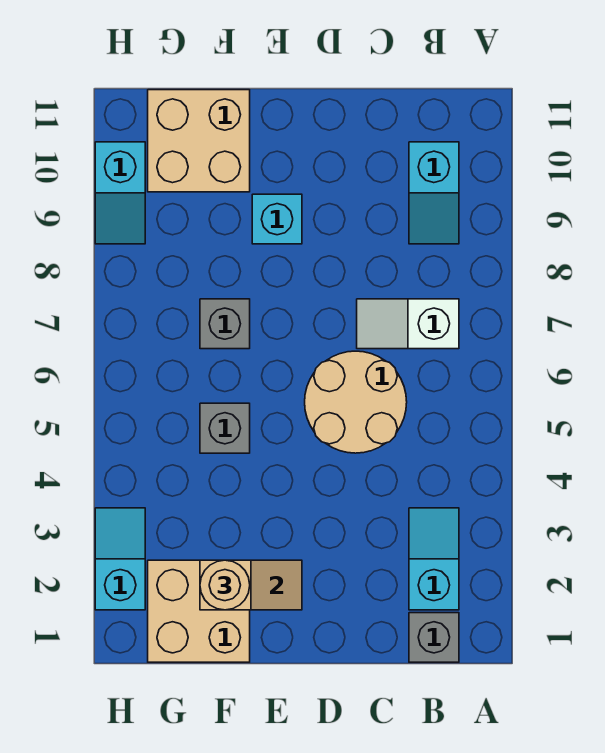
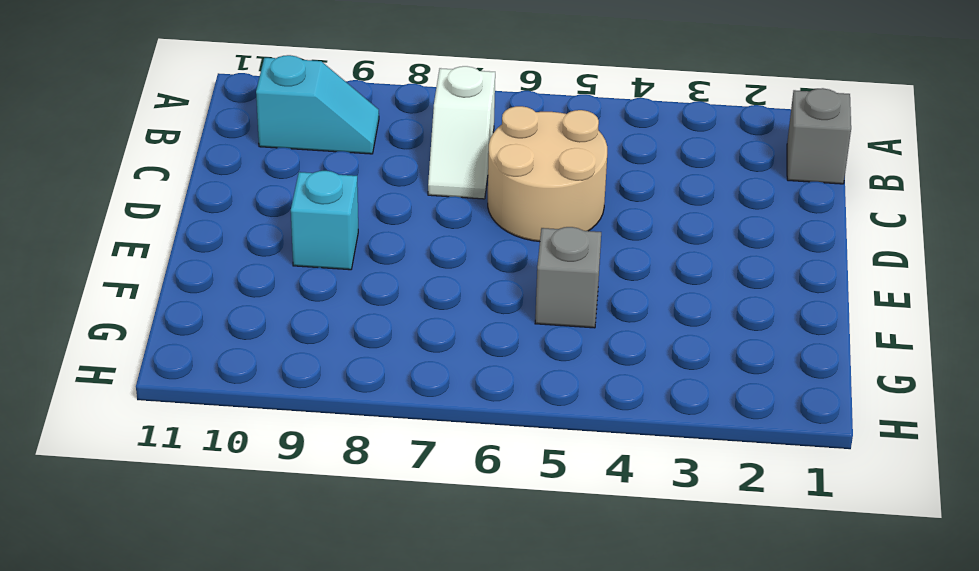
none -> cyan 1x2 slope [409,508,459,610]
none -> tan 2x2 brick [148,560,250,662]
none -> grey 1x1 brick [200,299,250,349]

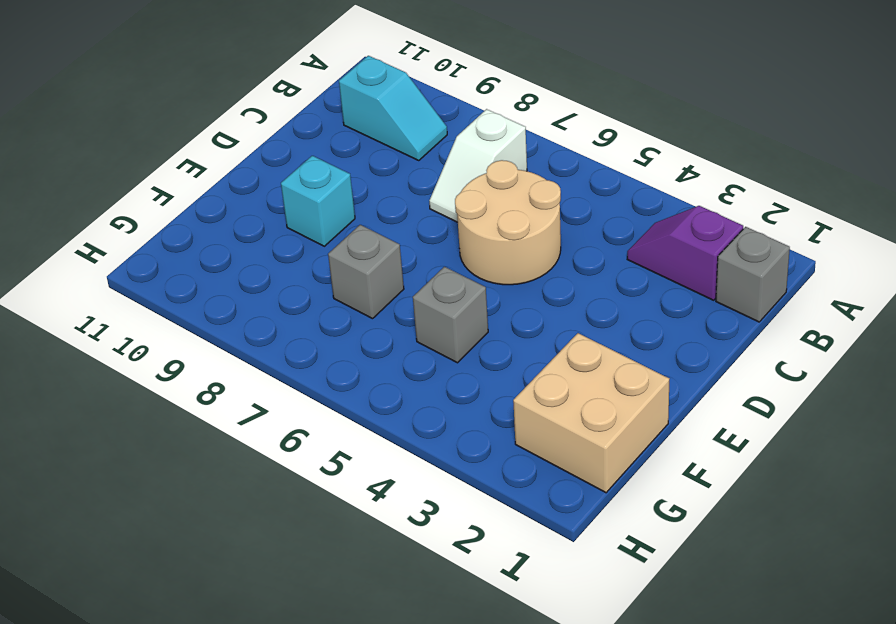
purple 1x2 slope [627,206,743,300] -> cyan 1x2 slope [409,508,459,610]
none -> tan 2x2 brick [148,90,250,192]
none -> cyan 1x2 slope [95,508,145,610]
none -> cyan 1x2 slope [95,142,145,244]

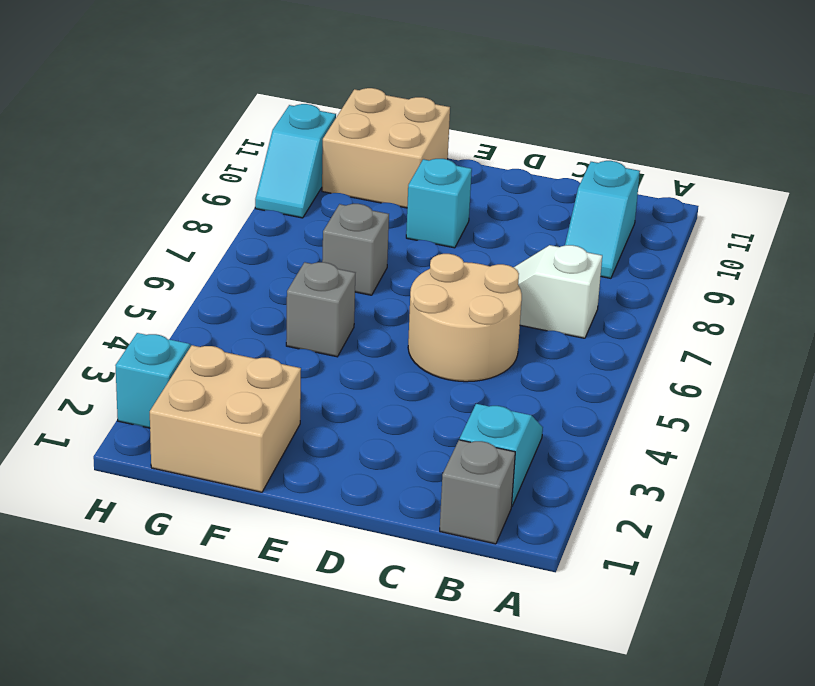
none -> tan 1x2 slope [200,560,302,610]
none -> tan 1x1 round brick [200,560,250,610]

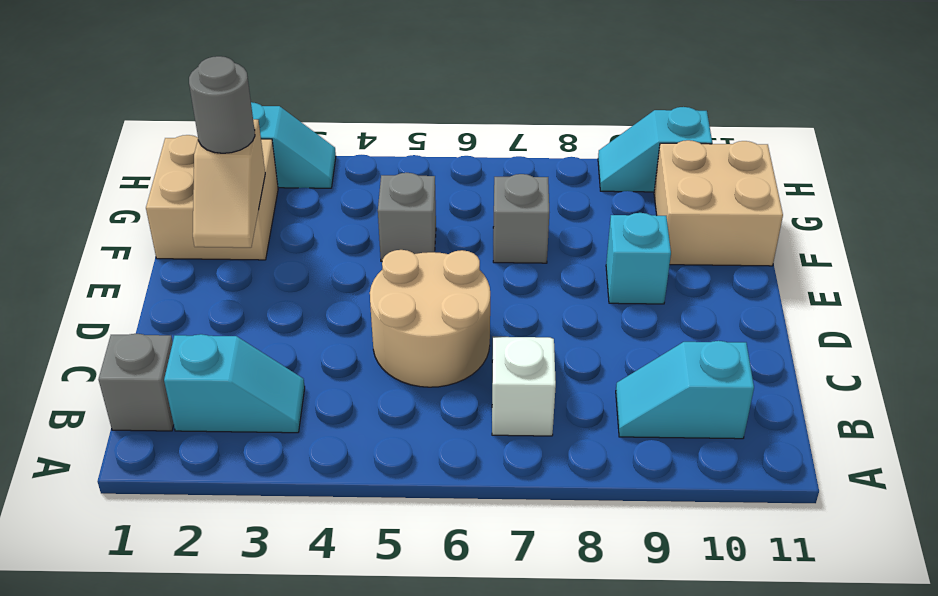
grey 1x1 round brick [189,56,255,153] -> tan 1x1 round brick [200,560,250,610]

